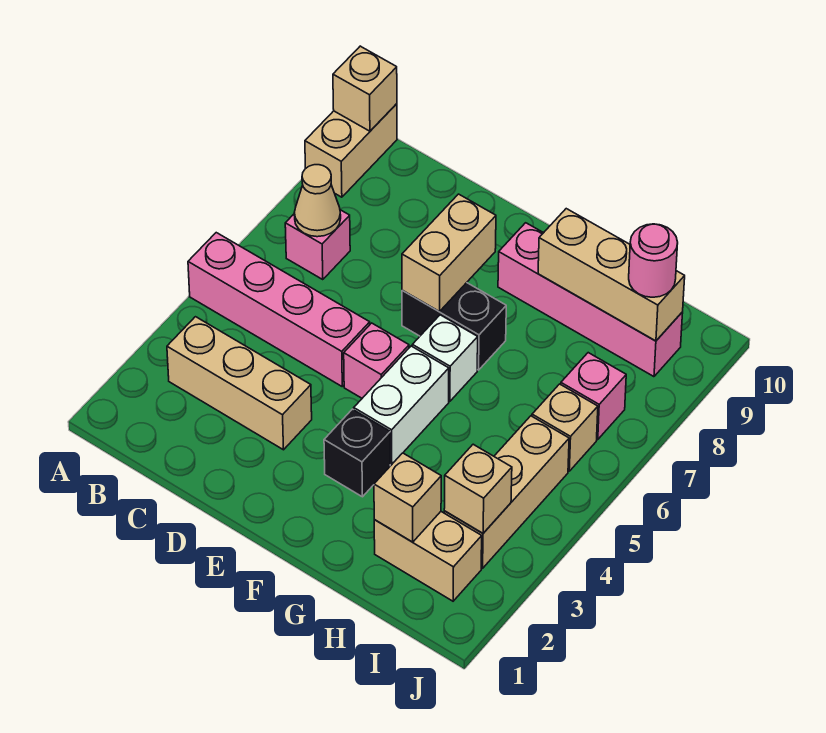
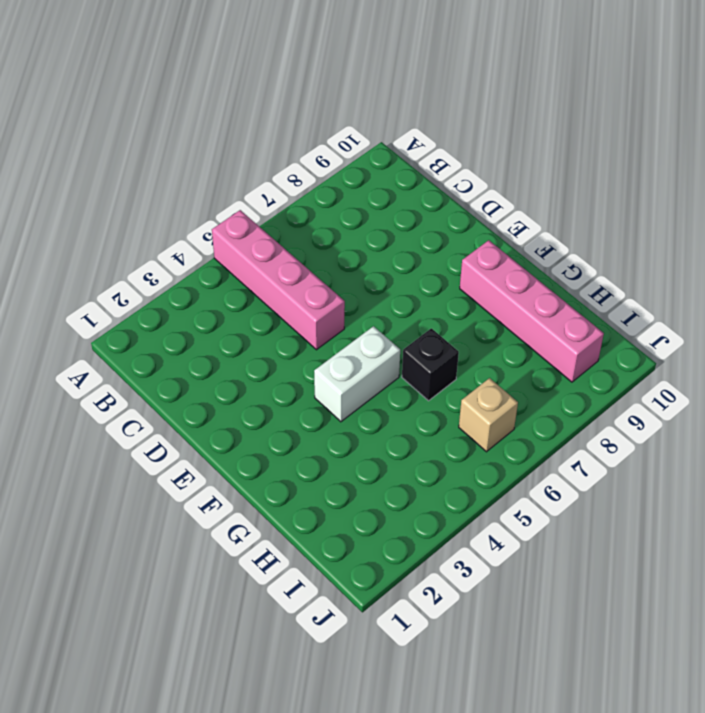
black 1x1 brick [402,328,459,401] -> black 1x1 brick moved to [324,409,390,497]
none -> tan 1x2 brick [305,104,397,197]
none -> tan 1x3 brick [167,317,312,450]
none -> pink 1x1 brick [285,210,350,280]

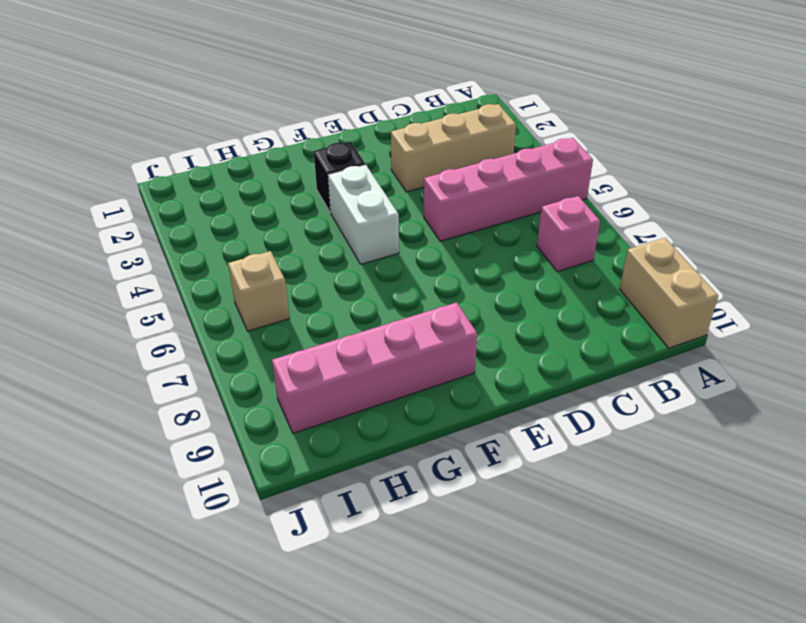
none -> pink 1x1 brick [344,323,409,398]
none -> black 1x2 brick [402,283,506,370]
none -> white 1x1 brick [412,315,478,401]

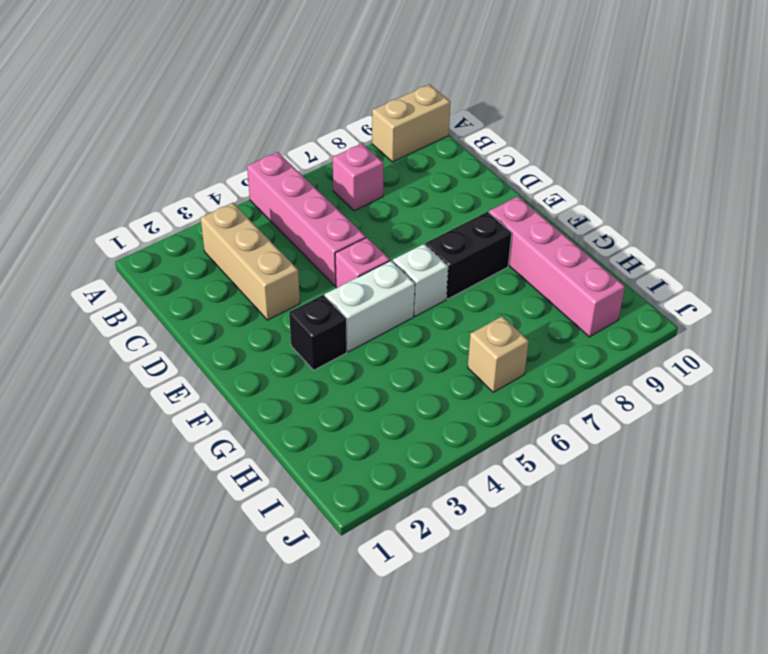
black 1x2 brick [426,212,512,299] -> black 1x2 brick turned to [402,283,506,370]
none -> tan 1x2 brick [374,512,482,601]
none -> tan 1x3 brick [444,416,569,568]
none -> pink 1x1 brick [561,353,626,440]

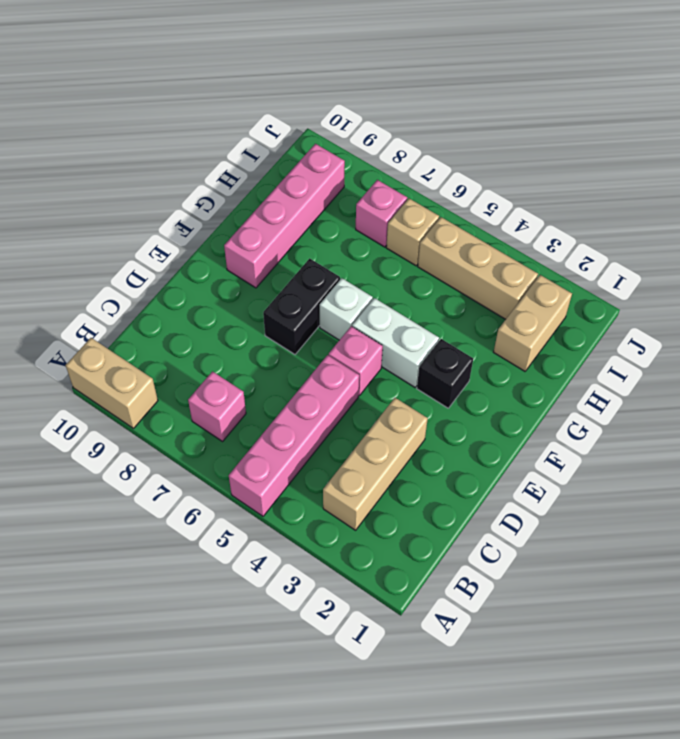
none -> tan 1x1 brick [333,46,397,131]
none -> tan 1x1 cone [294,165,341,237]
none -> tan 1x2 brick [402,194,496,312]

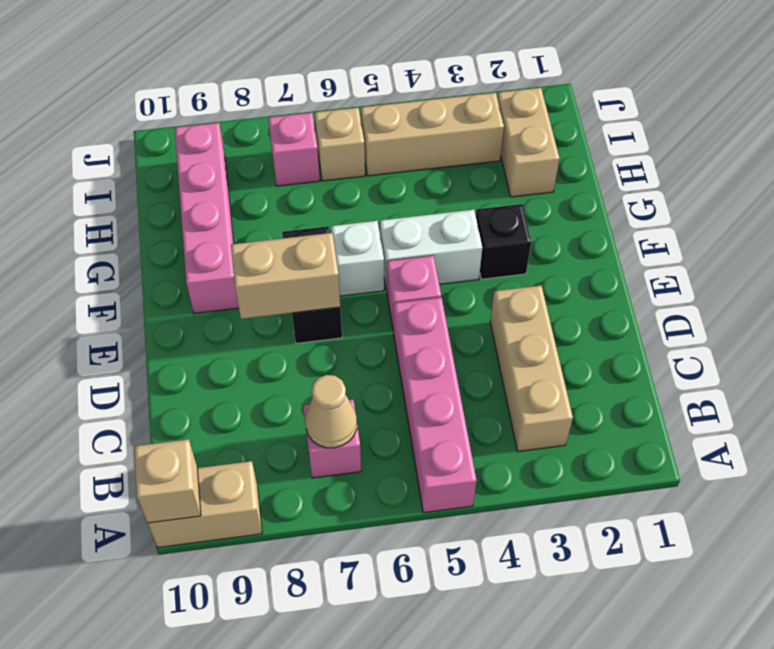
none -> tan 1x3 brick [538,209,685,341]
none -> tan 1x1 brick [374,453,441,542]
none -> tan 1x1 brick [444,444,512,533]

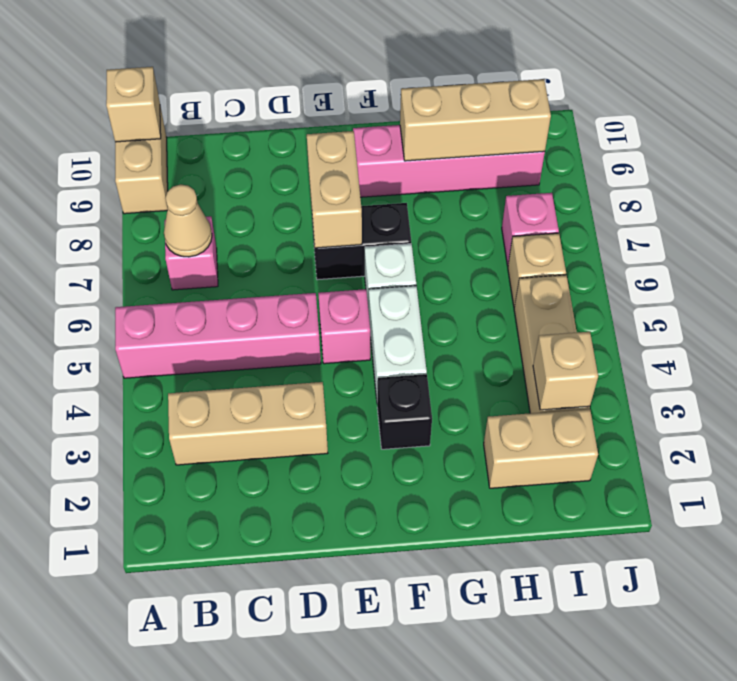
none -> tan 1x1 brick [374,453,441,542]
none -> pink 1x1 round brick [629,224,678,297]

